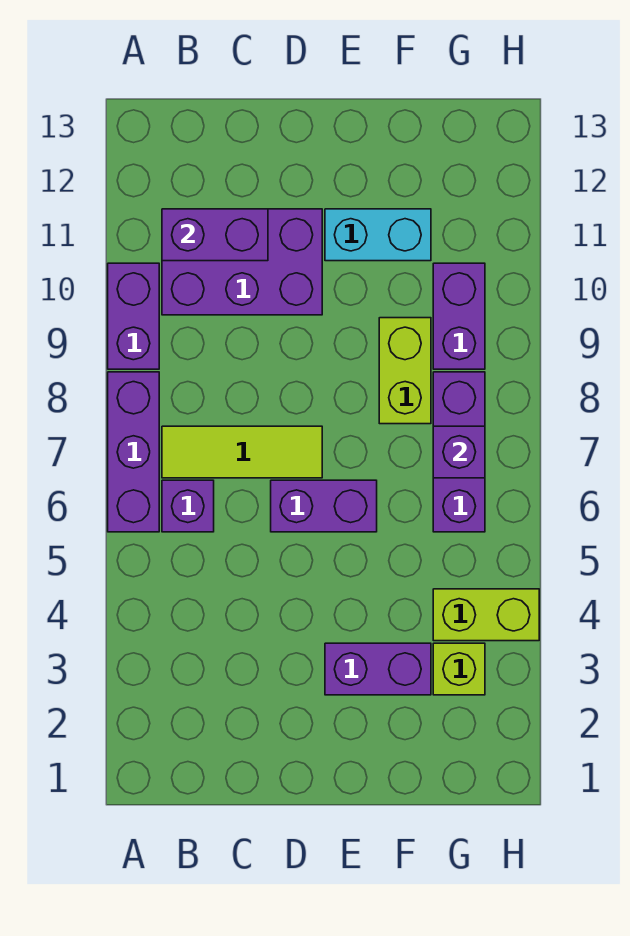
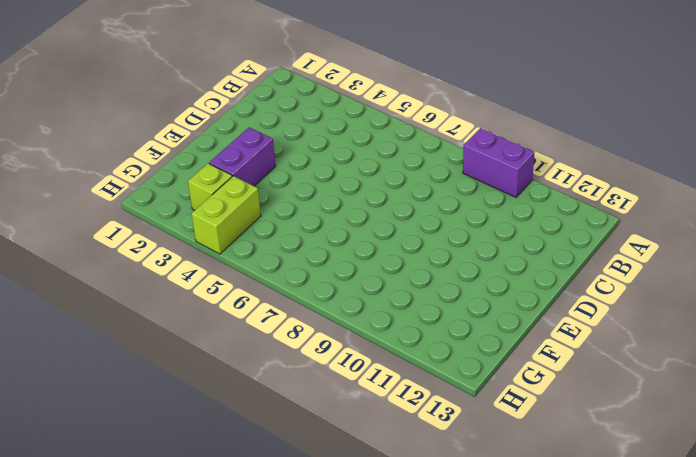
none -> purple 1x3 brick [108,372,159,532]
none -> purple 1x1 brick [162,480,214,532]
none -> lime 1x3 tile [162,426,322,478]

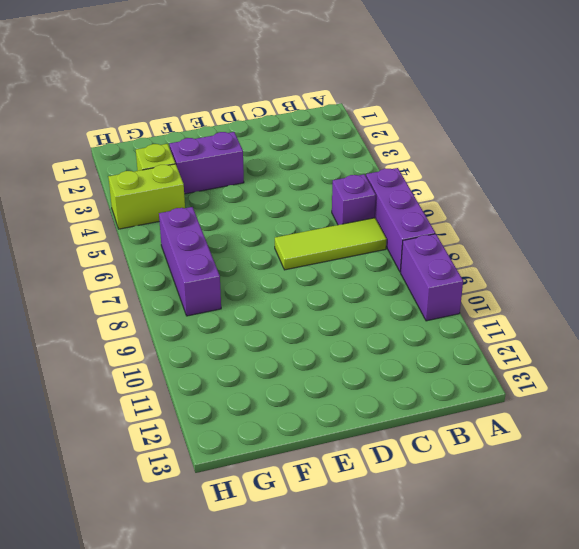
none -> purple 2x3 brick [162,209,322,315]
none -> purple 1x2 brick [271,480,377,532]
none -> cyan 1x2 brick [325,209,431,261]

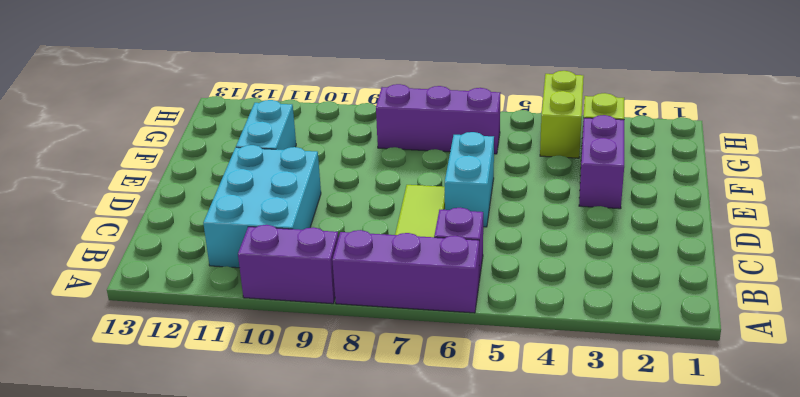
cyan 2x3 brick [203,145,321,268] -> purple 2x3 brick [162,209,322,315]
cyan 1x2 brick [445,132,494,227] -> purple 1x2 brick [271,480,377,532]
none -> lime 1x2 brick [379,318,431,424]
none -> purple 1x2 brick [433,263,485,369]
none -> purple 1x2 brick [162,209,268,261]

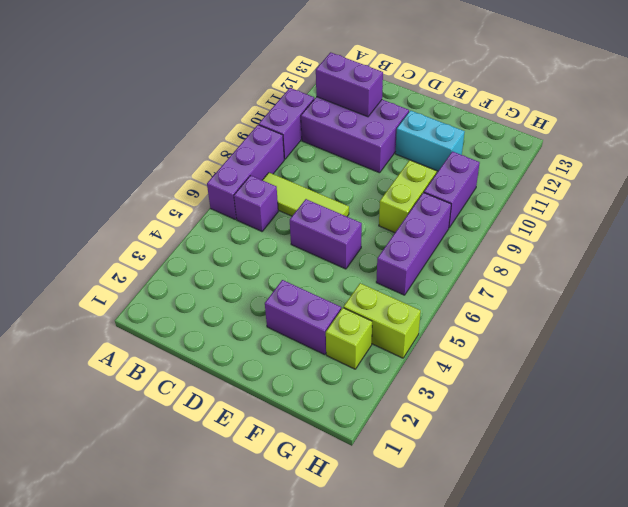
none -> purple 1x1 brick [433,426,485,478]

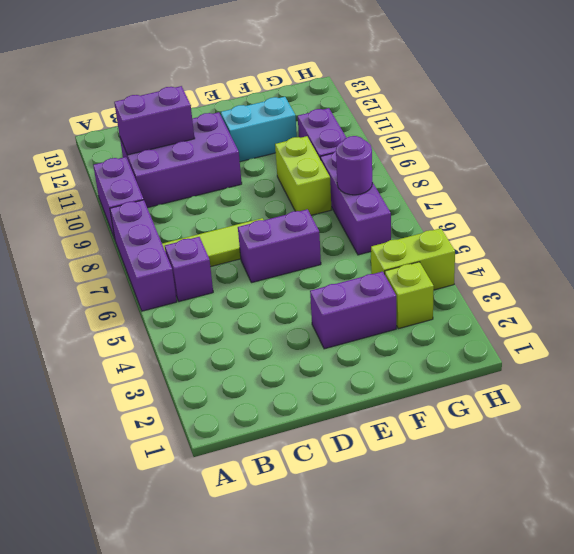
purple 1x1 round brick [336,136,372,195] -> purple 1x1 brick [433,426,485,478]

